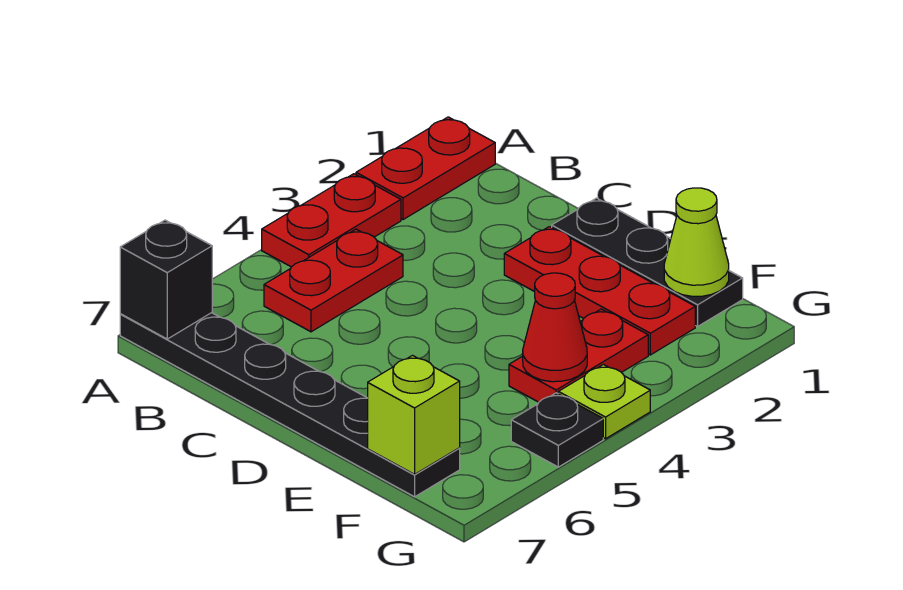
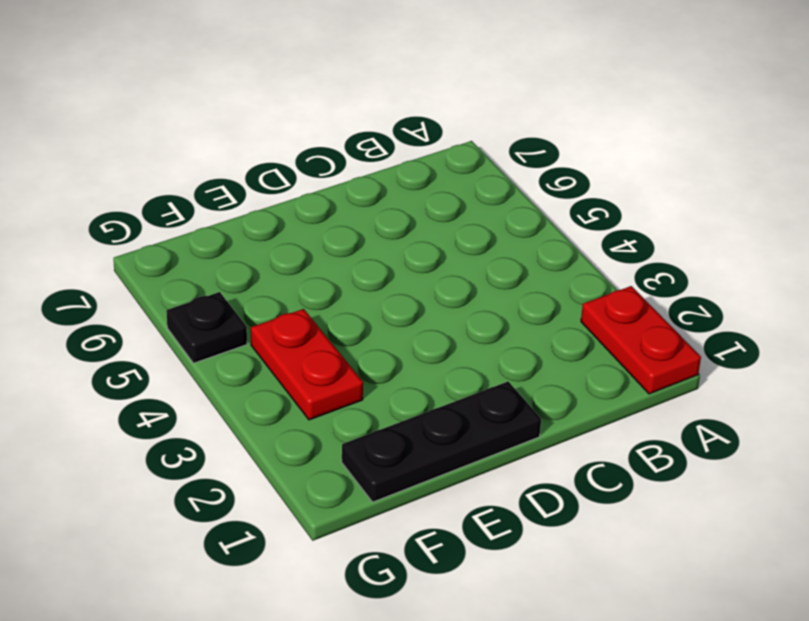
none -> red 1x2 plate [262,174,401,267]
none -> black 1x6 plate [120,313,460,497]
none -> red 1x2 plate [264,229,403,332]

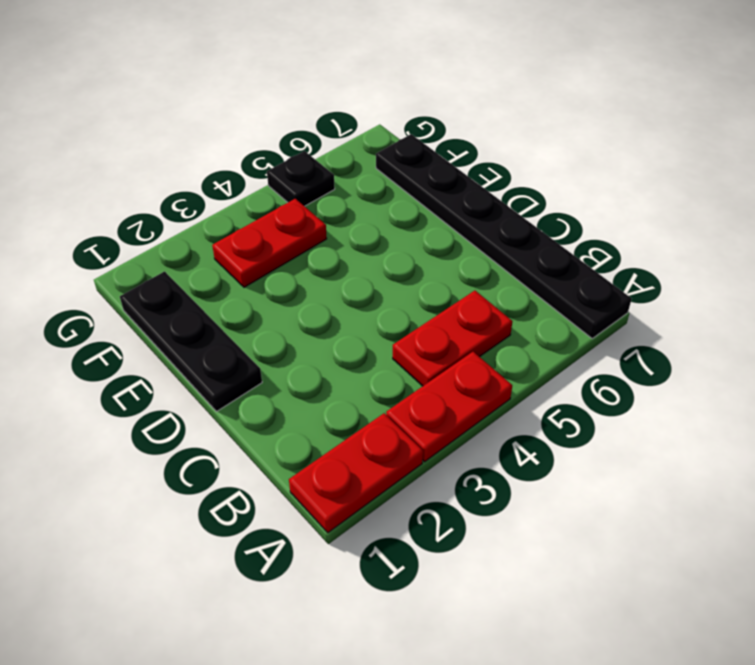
none -> red 1x3 plate [504,227,695,355]
none -> lime 1x1 plate [558,365,650,439]
none -> black 1x1 brick [120,220,212,339]

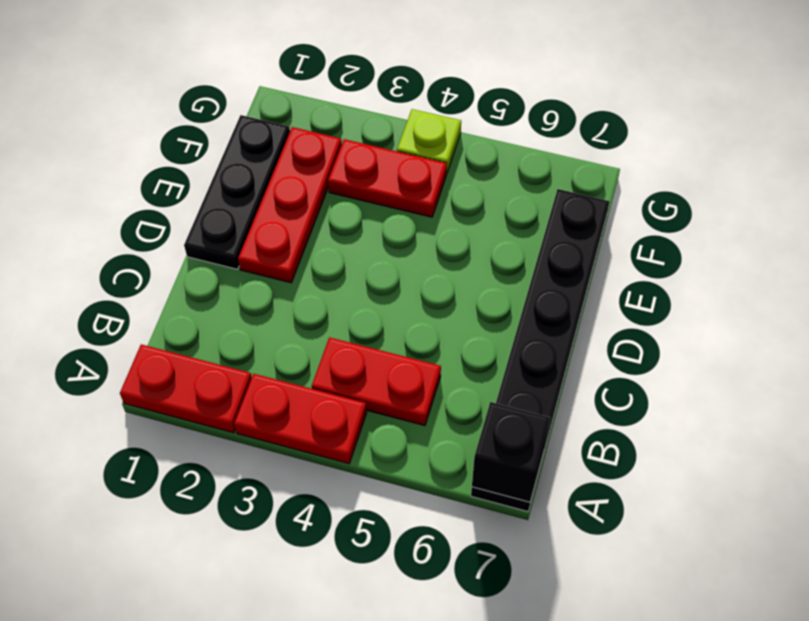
none -> black 1x1 plate [511,393,603,467]
none -> lime 1x1 cone [664,188,729,296]
none -> red 1x1 cone [523,273,587,382]

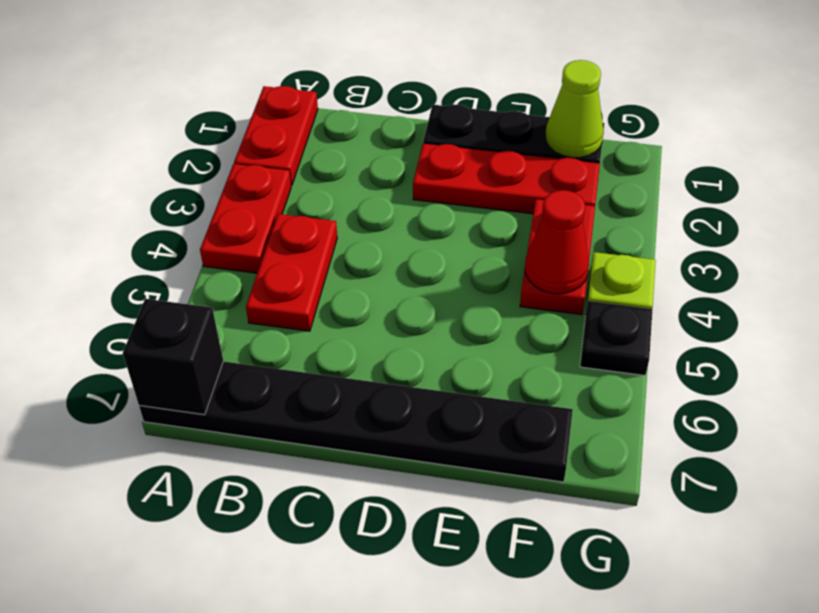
none -> lime 1x1 brick [368,355,460,474]

